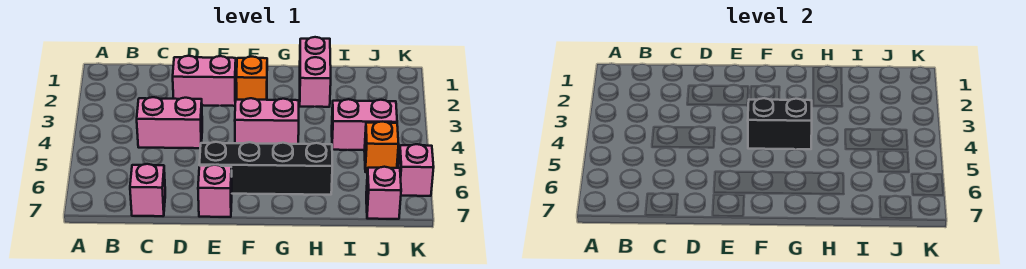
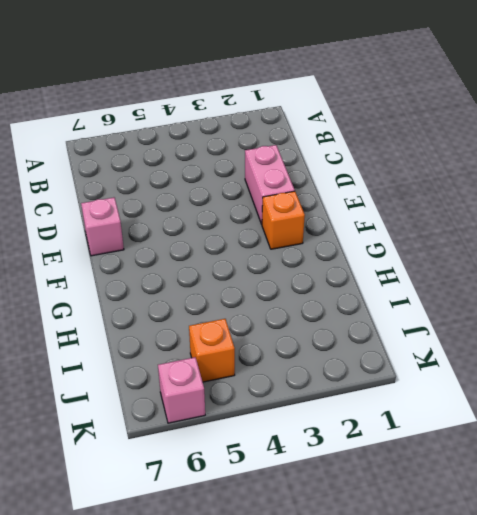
none -> pink 1x2 brick [137,97,202,148]
none -> pink 1x1 brick [130,164,165,216]
none -> black 1x4 brick [199,142,332,195]

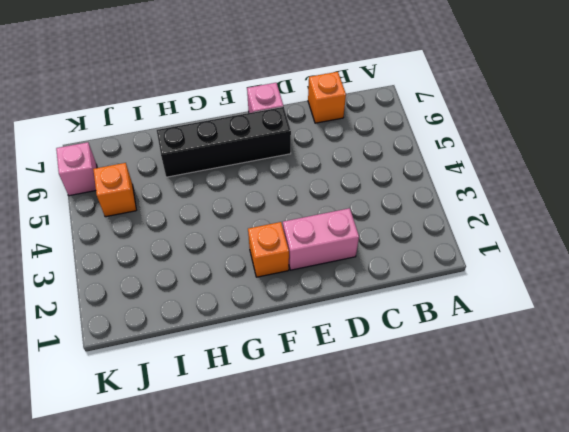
orange 1x1 brick [308,72,346,123] -> pink 1x1 brick [130,164,165,216]
none -> pink 1x2 brick [137,97,202,148]
none -> pink 1x2 brick [235,98,299,144]
none -> pink 1x2 brick [300,37,331,107]

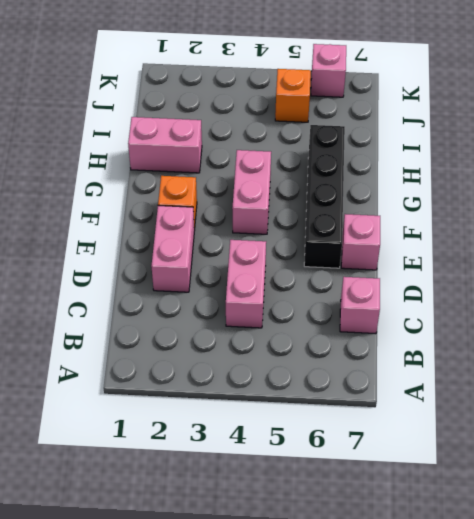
none -> pink 1x2 brick [332,99,397,150]
none -> pink 1x1 brick [366,167,401,219]
none -> black 1x2 brick [748,98,812,149]

